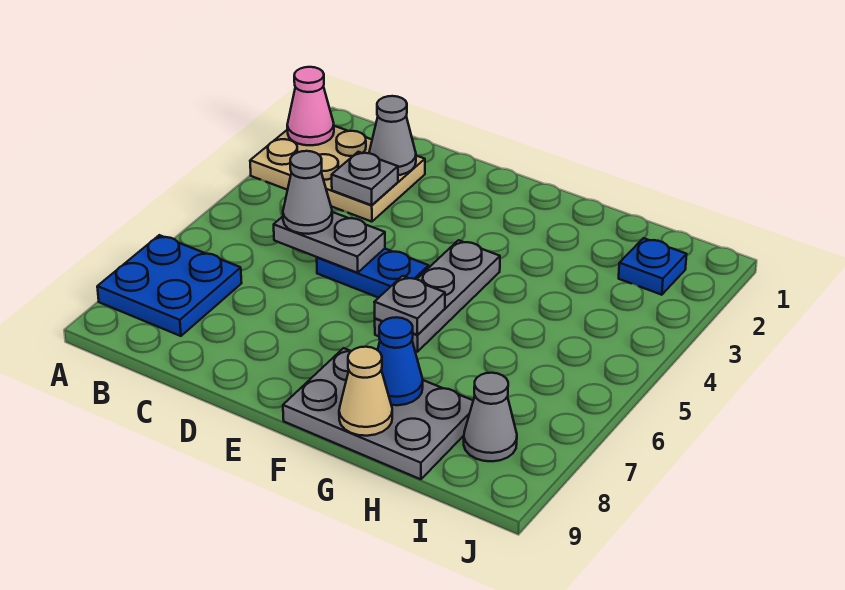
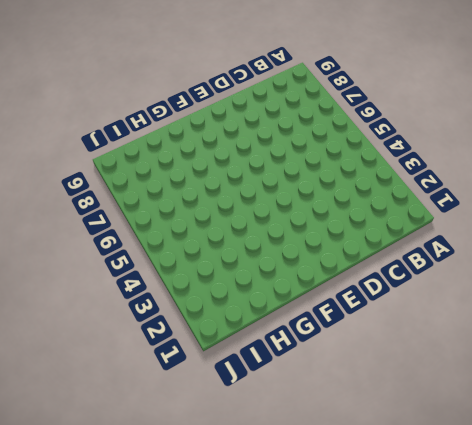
none -> tan 2x3 plate [250,126,425,222]
none -> blue 2x2 plate [97,235,242,336]
none -> blue 1x2 plate [317,249,429,298]

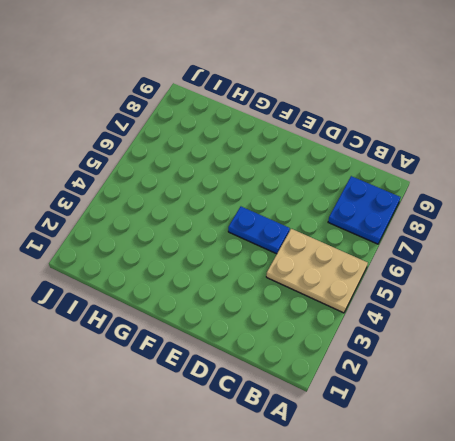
tan 2x3 plate [266,229,368,313] -> tan 2x3 plate moved to [250,126,425,222]
none -> grey 1x3 plate [375,240,500,352]
none -> grey 2x3 plate [283,348,473,479]
none -> blue 1x1 plate [619,238,687,295]

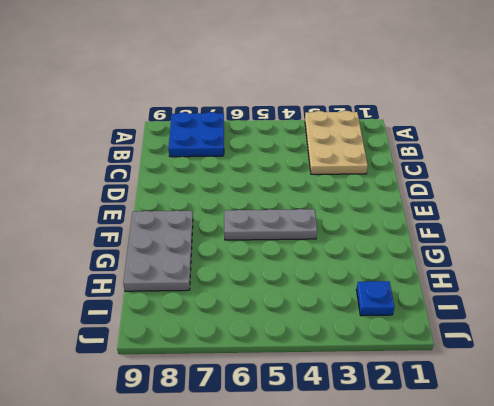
none -> blue 1x2 plate [317,249,429,298]
none -> grey 1x1 cone [464,373,517,461]
none -> pink 1x1 cone [287,67,334,145]

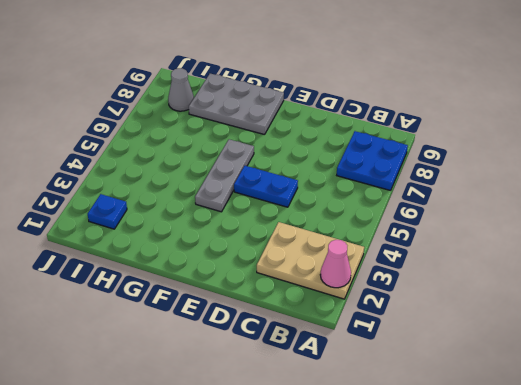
none -> grey 1x1 cone [369,96,416,175]
none -> grey 1x1 plate [332,152,398,205]
none -> grey 1x2 plate [274,212,385,273]

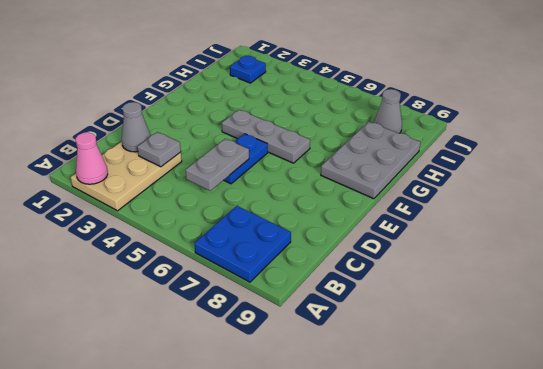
none -> grey 1x1 plate [374,276,445,335]
none -> blue 1x1 cone [378,317,423,405]
none -> tan 1x1 cone [339,347,392,436]

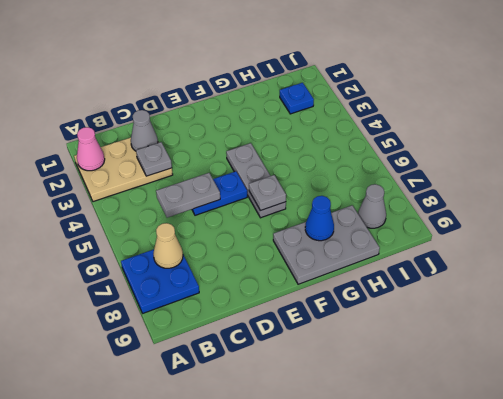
tan 1x1 cone [153,223,183,268] -> tan 1x1 cone moved to [339,347,392,436]
none -> grey 1x1 cone [283,151,332,234]

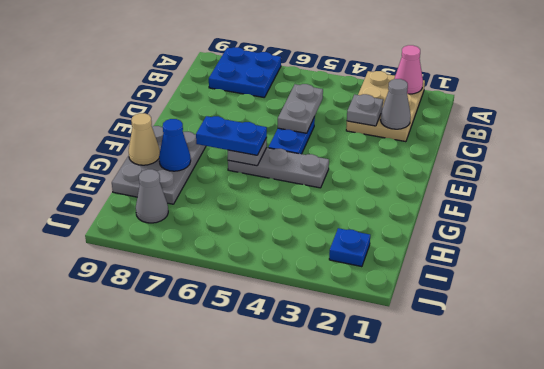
blue 1x2 plate [196,116,267,155] -> none
none -> grey 1x1 cone [283,151,332,234]

